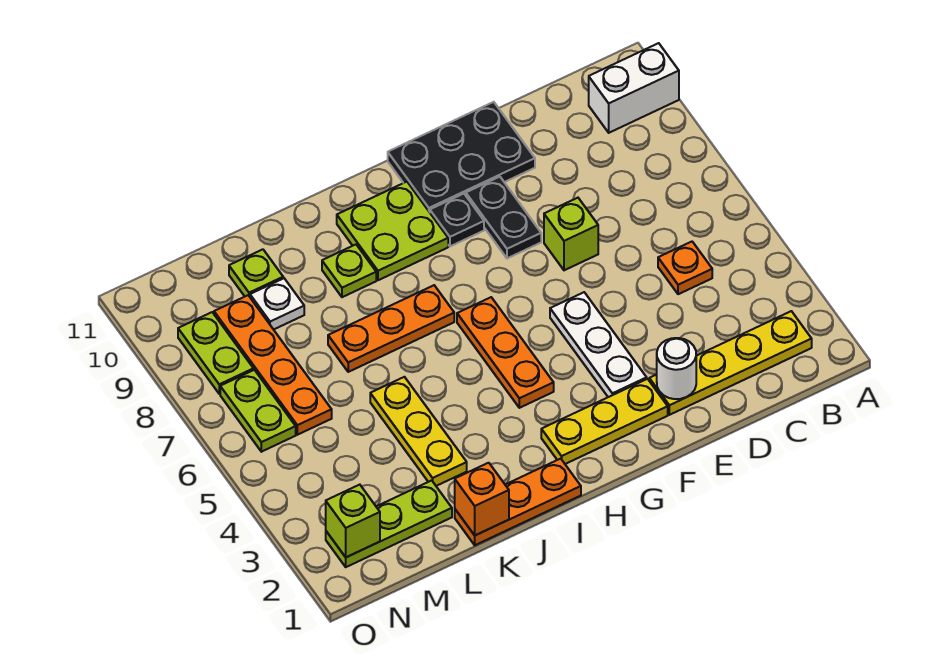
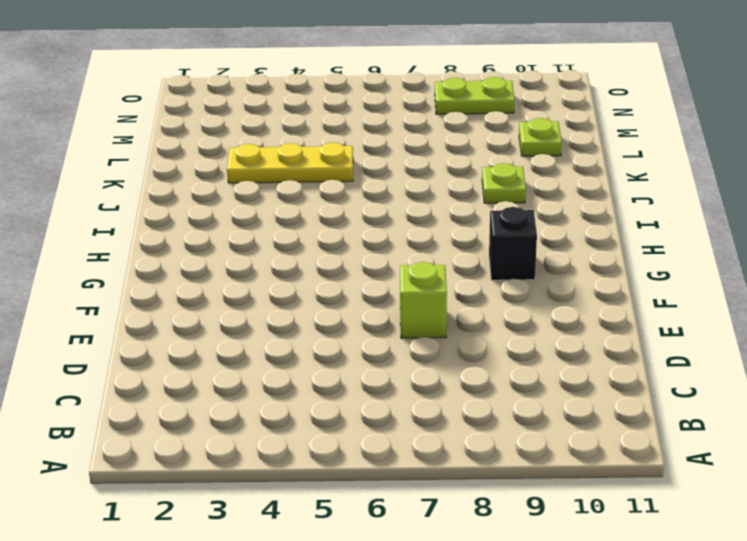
black 1x1 brick [489,207,537,280] -> black 1x1 plate [430,194,484,246]
none -> white 1x2 brick [589,43,679,133]
none -> yellow 1x4 plate [649,311,812,415]
none -> orange 1x1 plate [658,242,712,294]

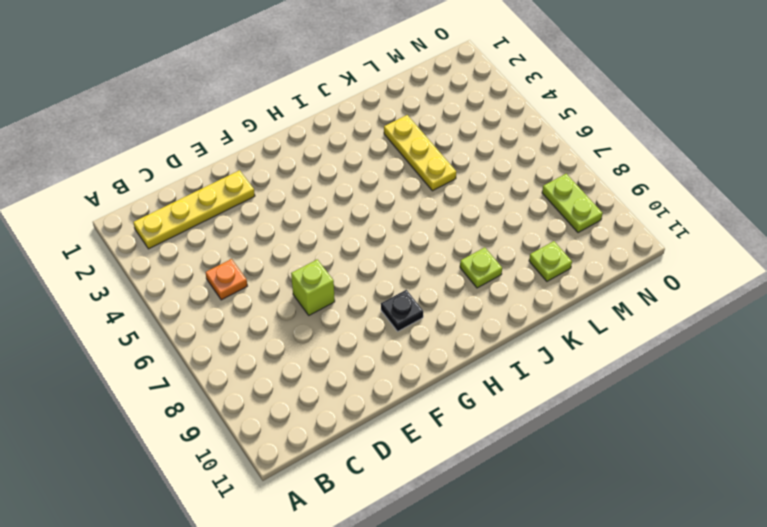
none -> white 1x2 brick [589,43,679,133]
none -> black 2x3 plate [388,102,535,212]
none -> yellow 1x3 plate [541,379,668,464]

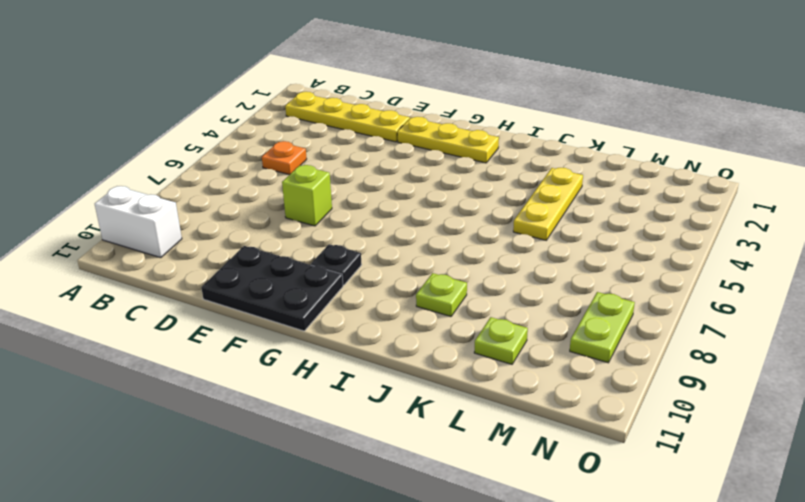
none -> white 1x3 plate [550,292,647,397]
none -> black 1x2 plate [466,177,541,258]
none -> orange 1x3 plate [457,297,554,408]

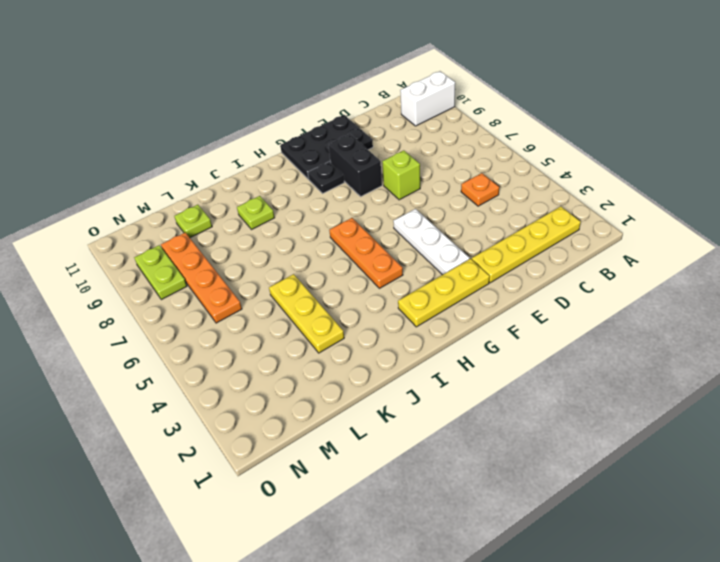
black 1x2 brick [329,134,382,196] -> black 1x2 plate [466,177,541,258]
none -> lime 2x2 plate [337,182,448,280]
none -> orange 1x3 plate [455,459,581,545]
none -> orange 1x3 plate [328,285,454,372]

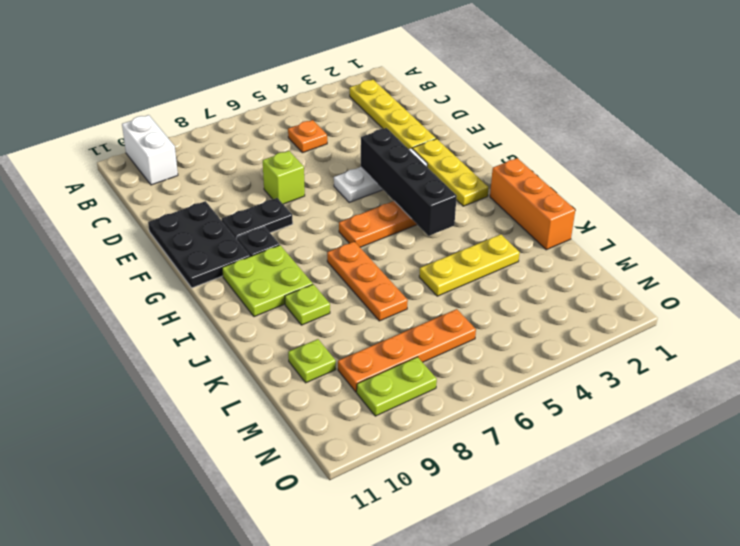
black 1x4 brick [361,128,457,236] -> none
orange 1x3 brick [490,158,575,250] -> orange 1x3 plate [455,459,581,545]
none -> lime 1x3 plate [326,480,452,567]
none -> white 1x1 plate [250,278,304,330]
none -> lime 1x2 plate [220,370,296,452]

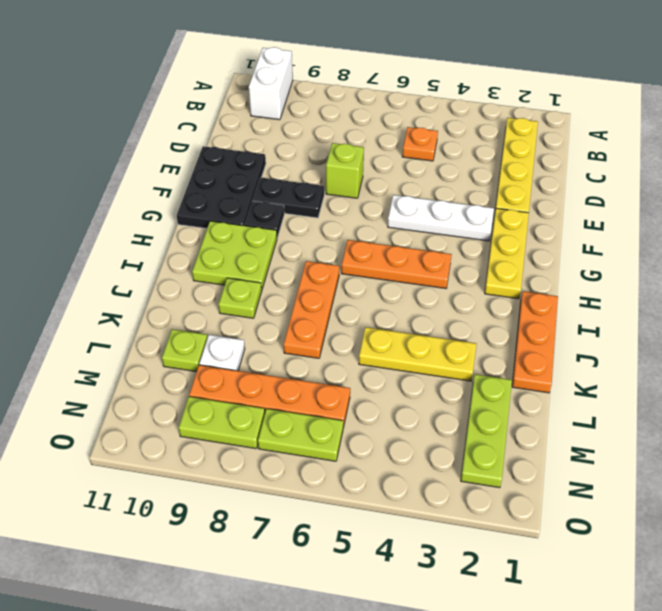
none -> white 1x1 round brick [656,338,696,399]
none -> orange 1x1 brick [455,463,509,535]
none -> lime 1x1 brick [326,485,380,557]

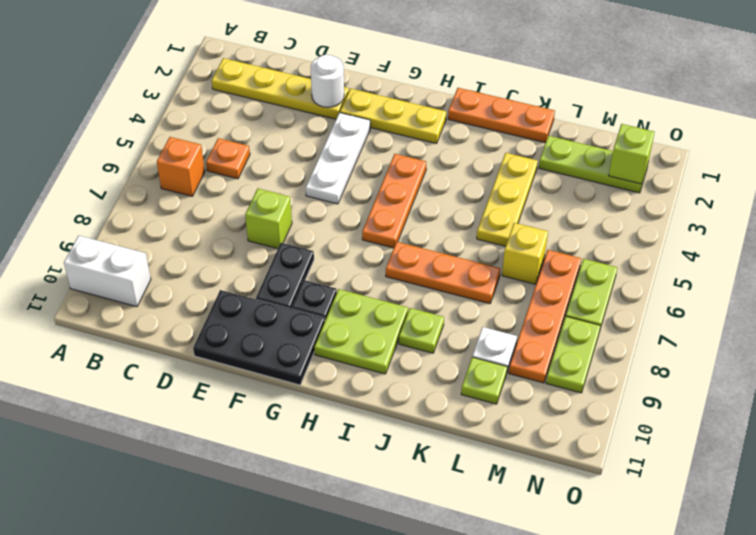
orange 1x1 brick [157,137,205,196] -> orange 1x1 brick moved to [455,463,509,535]
yellow 1x1 brick [502,223,548,284] -> none

